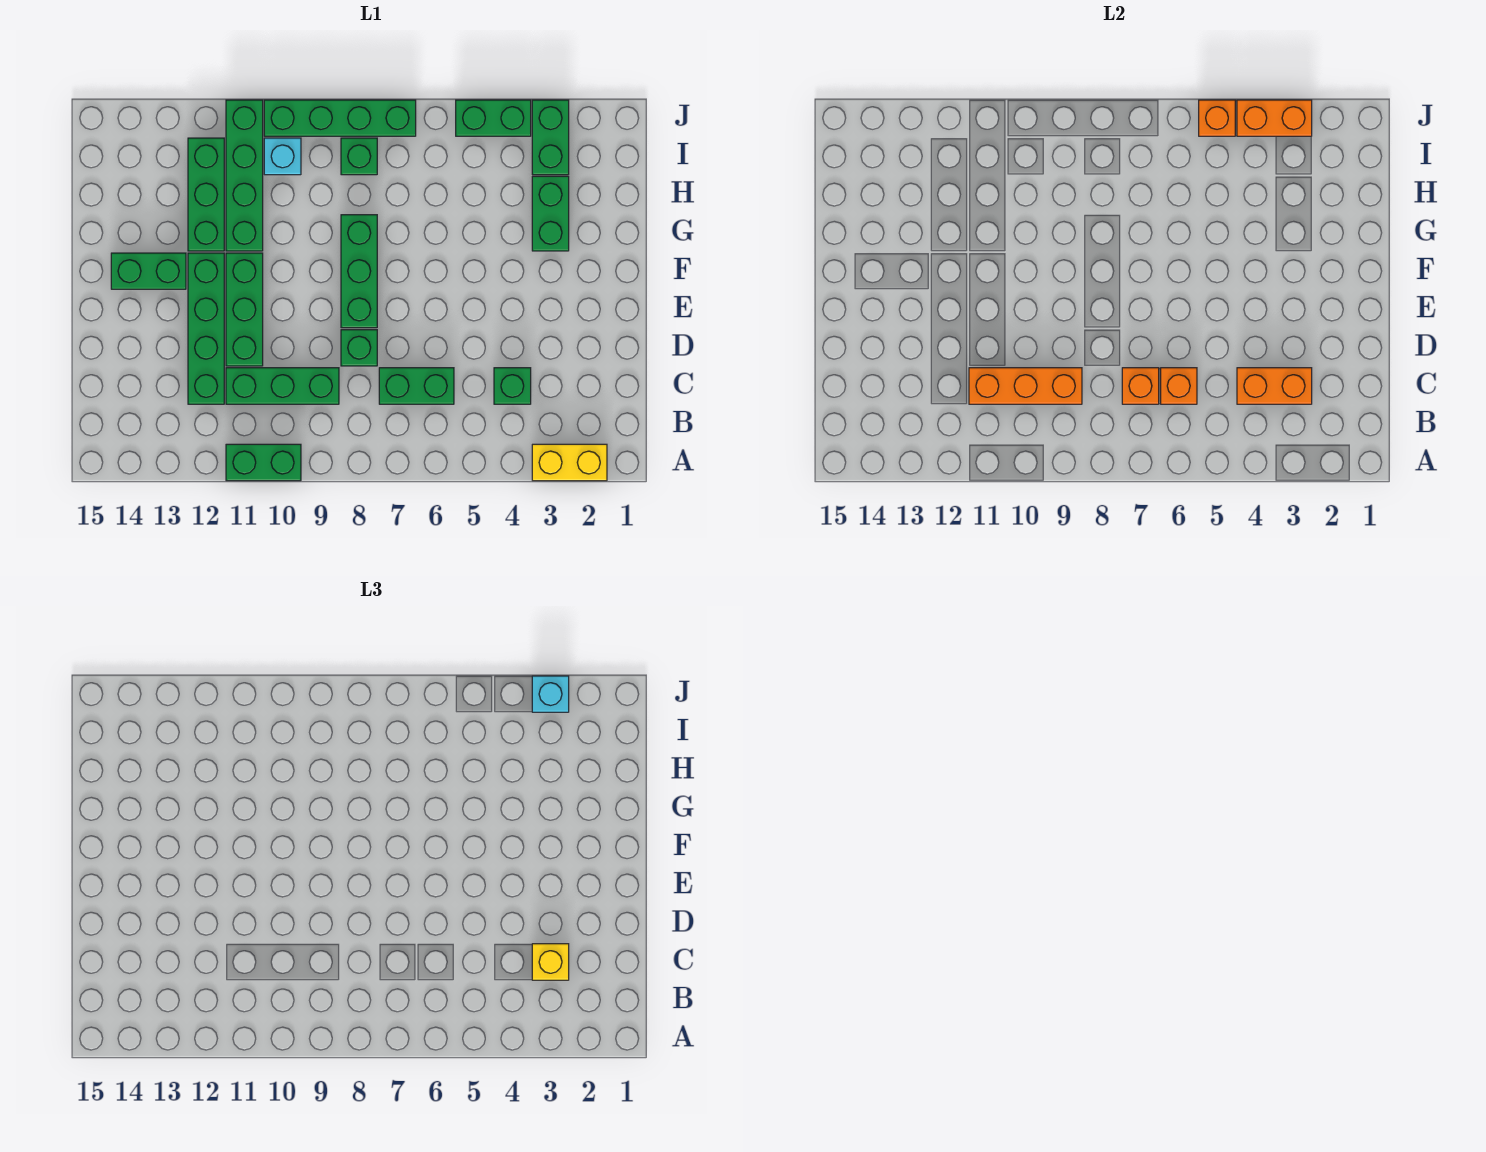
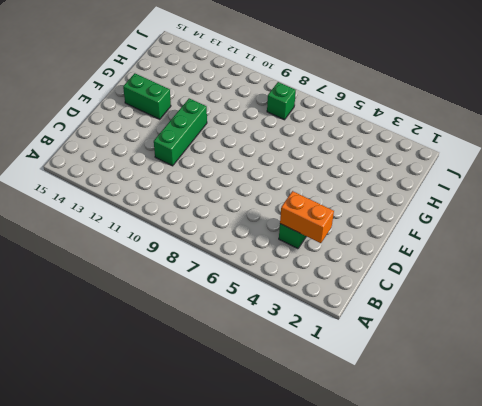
none -> yellow 1x2 brick [532,444,607,481]
none -> green 1x2 brick [226,444,301,481]
none -> green 1x2 brick [379,368,454,404]

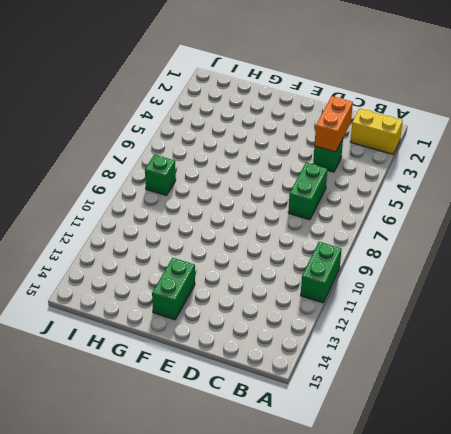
yellow 1x2 brick [350,109,403,154] -> yellow 1x2 brick turned to [532,444,607,481]
none -> green 1x3 brick [226,368,339,404]
none -> green 1x4 brick [188,253,224,404]
none -> green 1x1 brick [341,330,377,366]

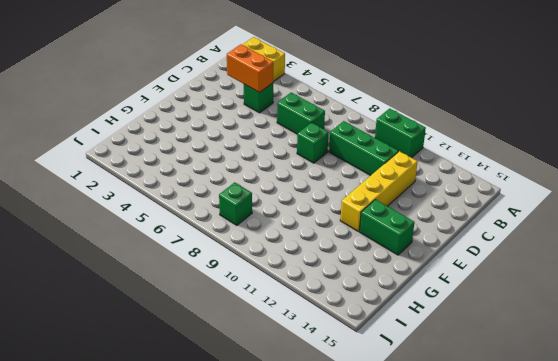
yellow 1x4 brick [340,151,418,232] -> green 1x4 brick [188,253,224,404]
none -> green 1x3 brick [226,253,263,366]
none -> green 1x3 brick [341,215,377,328]
none -> green 1x2 brick [532,176,569,251]

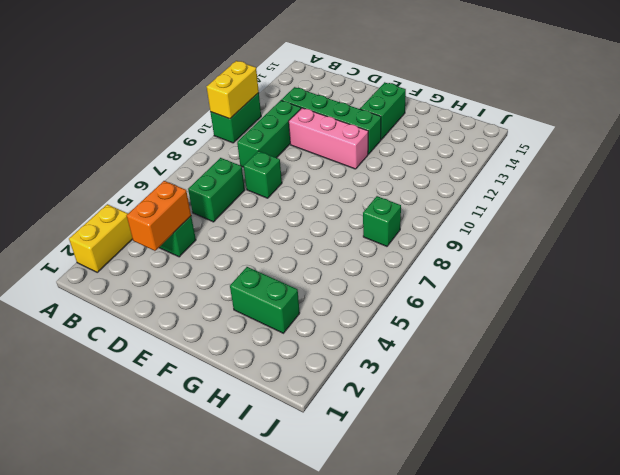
yellow 1x2 brick [207,61,259,119] -> none
pink 1x3 brick [289,108,368,169] -> green 1x3 brick [226,253,263,366]
none -> green 1x3 brick [341,215,377,328]
none -> green 1x4 brick [226,100,263,251]
none -> green 1x3 brick [188,138,224,251]

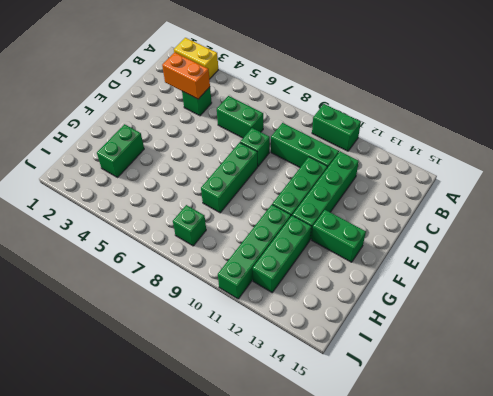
none -> green 1x2 brick [532,100,569,175]
none -> cyan 1x1 brick [264,138,301,175]
none -> green 1x2 brick [456,100,531,136]

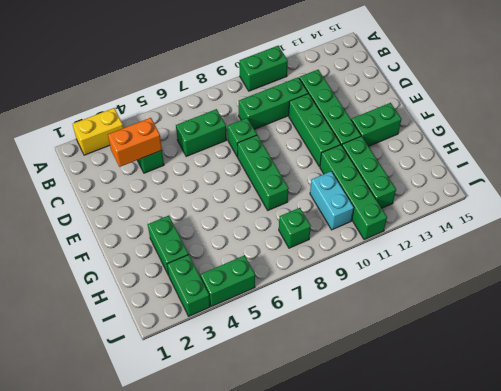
cyan 1x2 brick [310,171,354,230] -> cyan 1x1 brick [264,138,301,175]
none -> green 1x4 brick [264,100,416,136]
none -> orange 1x1 brick [1161,368,1197,404]
none -> orange 1x1 brick [1122,368,1159,404]

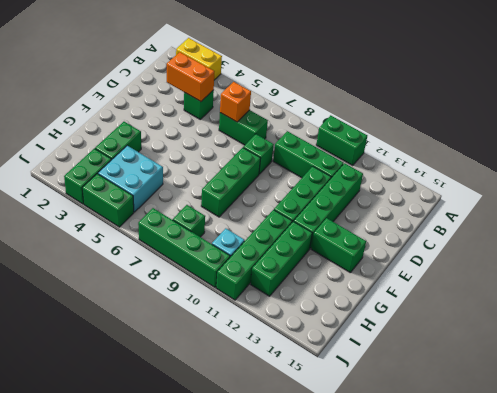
cyan 2x2 brick [98,146,163,212] -> none
none -> orange 1x1 brick [1122,368,1159,404]
none -> orange 1x3 brick [969,368,1082,404]
none -> orange 1x2 brick [1237,100,1312,136]

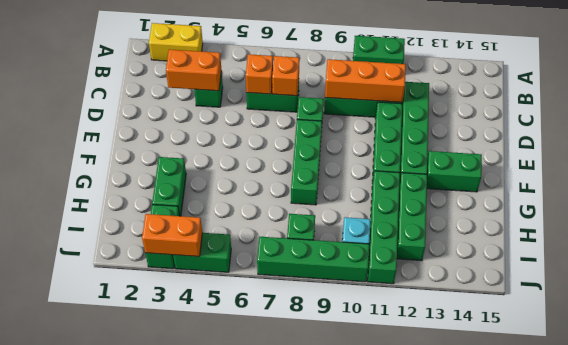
none -> orange 1x1 brick [1199,100,1235,136]
none -> yellow 1x1 brick [532,944,569,980]
none -> cyan 1x1 brick [532,676,569,712]

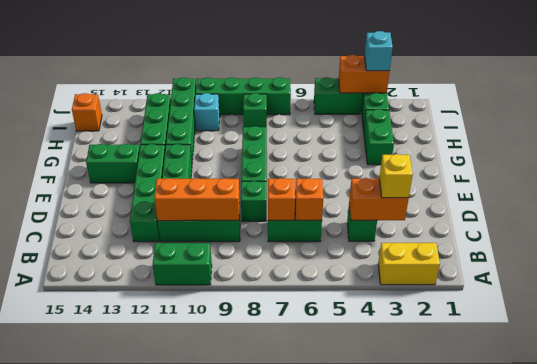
orange 1x1 brick [72,93,102,131] -> orange 1x1 brick moved to [1199,100,1235,136]

